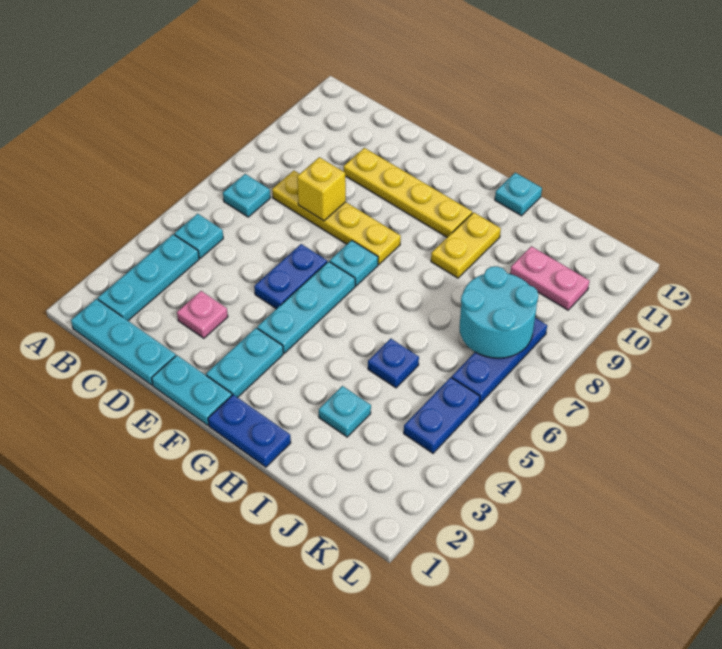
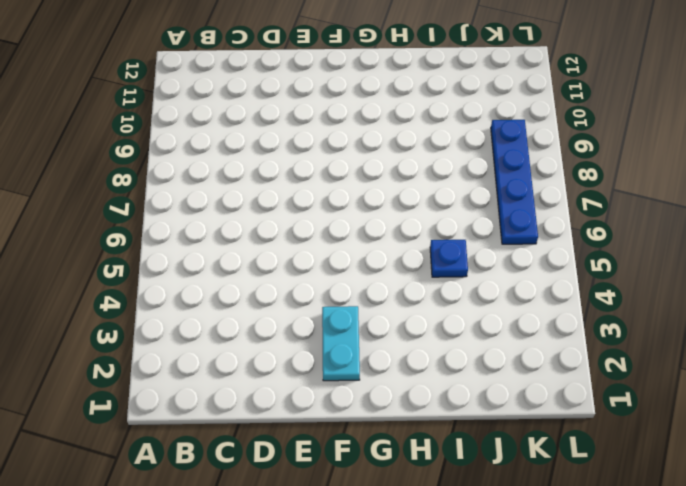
blue 1x4 plate [491,120,538,244] -> blue 1x3 plate [452,318,547,403]
none -> cyan 1x3 plate [71,299,176,385]
none -> cyan 1x3 plate [98,234,199,320]
none -> cyan 1x1 plate [174,214,223,258]

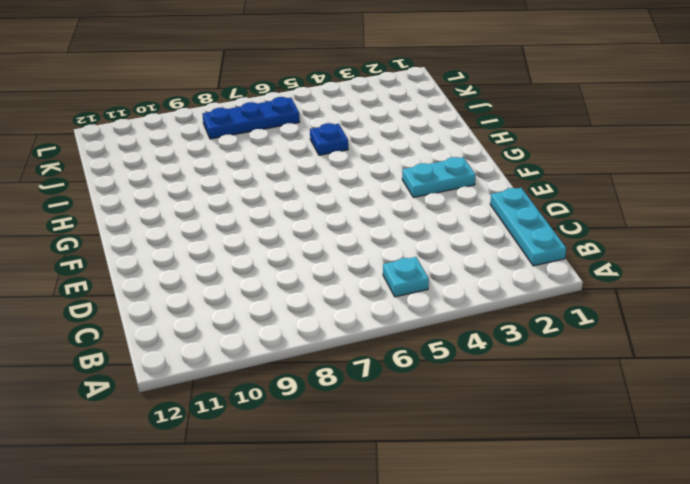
none -> cyan 1x3 plate [98,234,199,320]
none -> cyan 1x1 plate [223,174,270,217]
none -> yellow 1x4 plate [272,171,401,264]

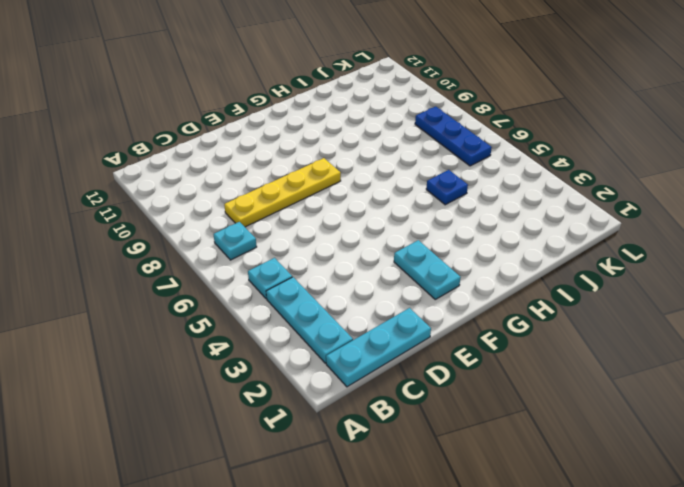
none -> pink 1x1 plate [177,291,228,338]
none -> yellow 1x4 plate [344,148,472,237]
none -> cyan 1x2 plate [152,355,232,425]

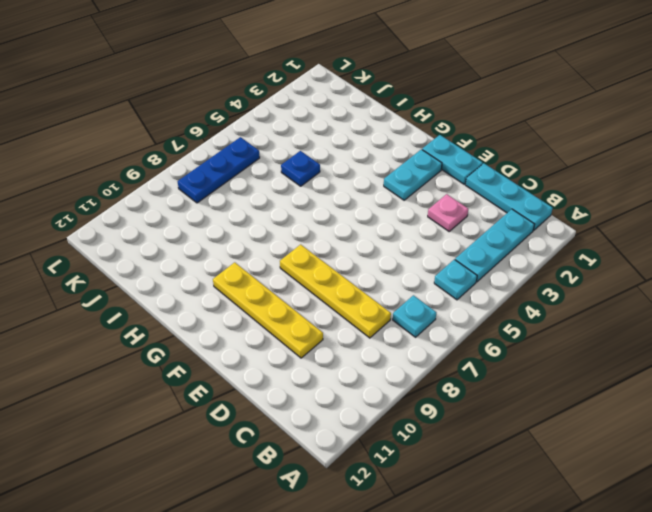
none -> blue 1x2 plate [254,244,327,309]
none -> cyan 1x3 plate [257,261,355,353]
none -> cyan 1x1 plate [330,240,378,286]

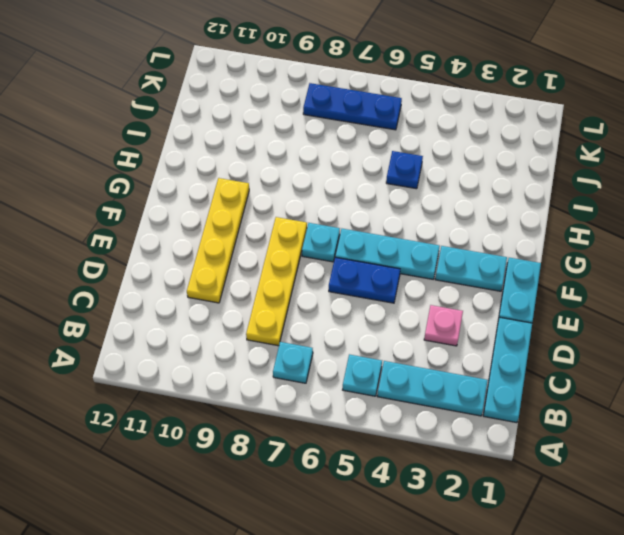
none -> blue 1x2 plate [208,395,291,467]
none -> yellow 1x2 plate [431,212,501,278]
none -> cyan 1x1 plate [495,173,542,216]

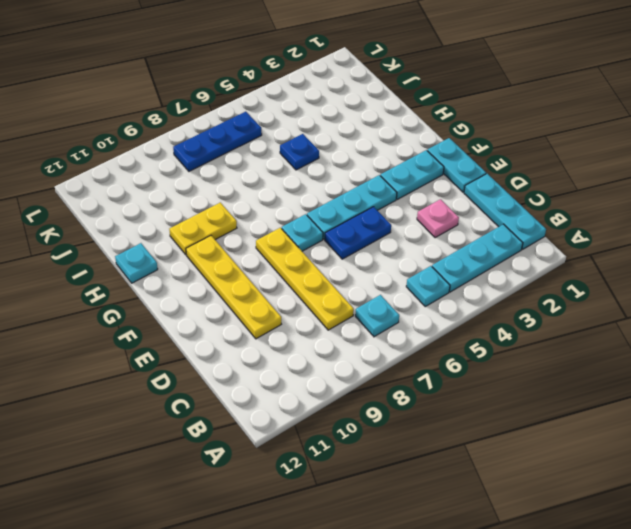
none -> blue 1x2 plate [208,395,291,467]
none -> cyan 1x1 plate [319,386,371,437]
none -> pink 1x2 plate [510,246,589,310]

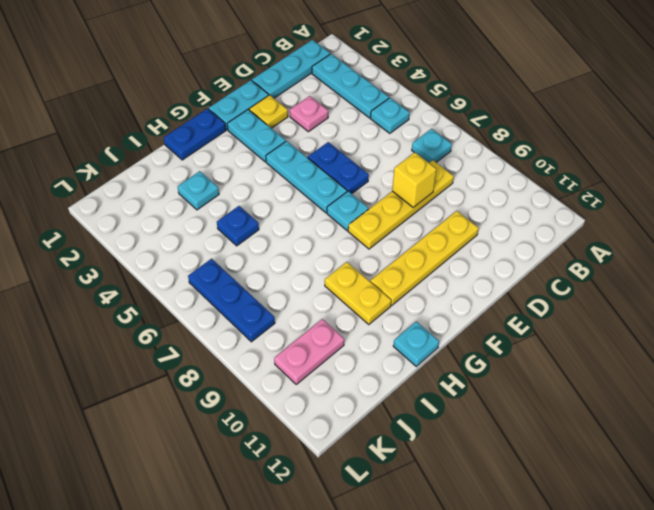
yellow 1x1 plate [249,95,288,128] -> none
none -> blue 1x2 plate [404,377,480,453]
none -> cyan 2x2 round brick [460,266,538,358]

